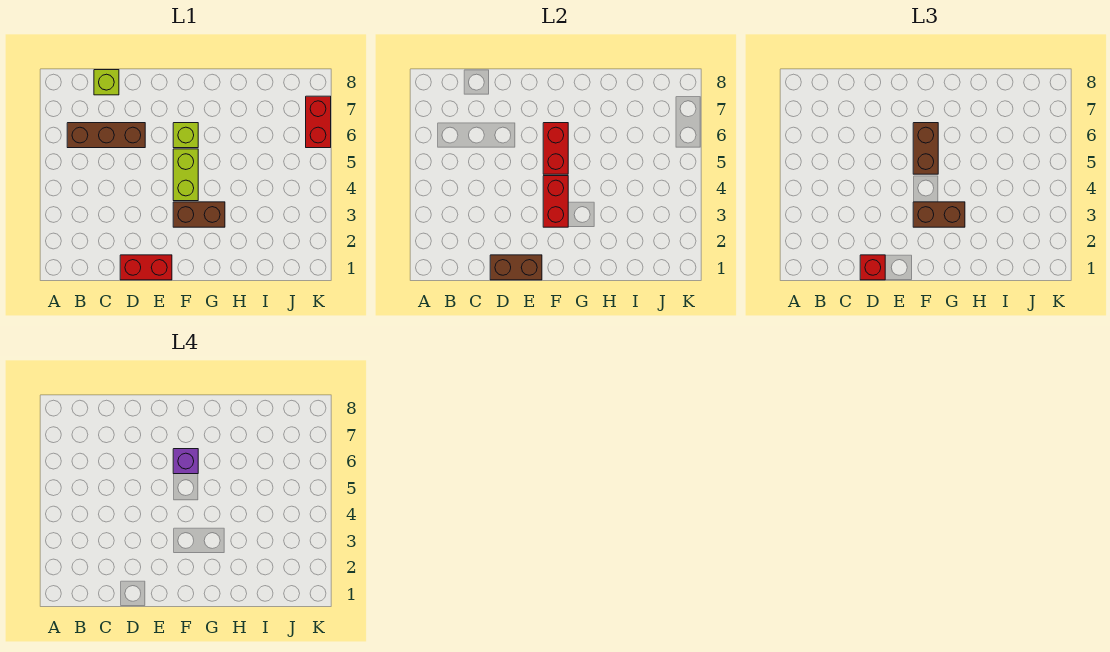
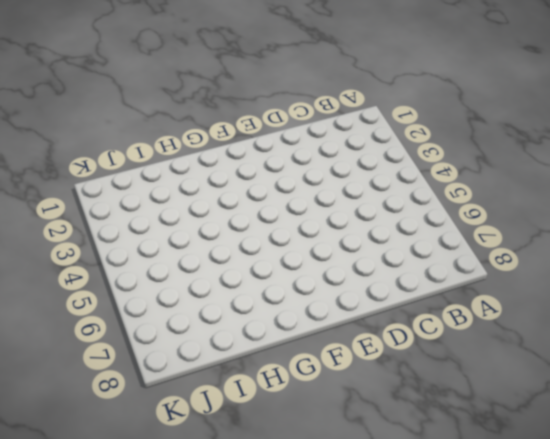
none -> brown 1x3 brick [67,123,145,148]
none -> lime 1x1 brick [94,70,119,95]
none -> red 1x2 brick [120,255,172,280]

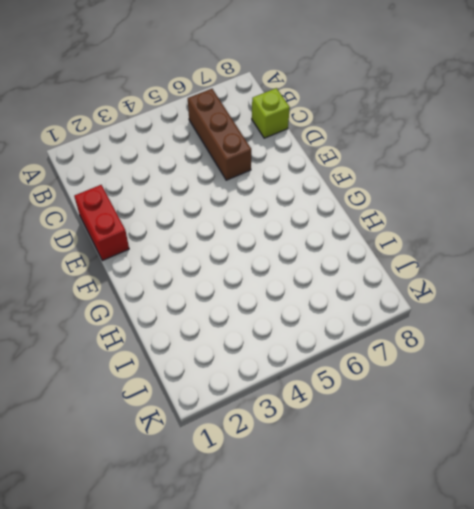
none -> brown 1x2 brick [173,202,225,227]
none -> lime 1x2 brick [173,149,198,201]
none -> lime 1x1 brick [173,123,198,148]

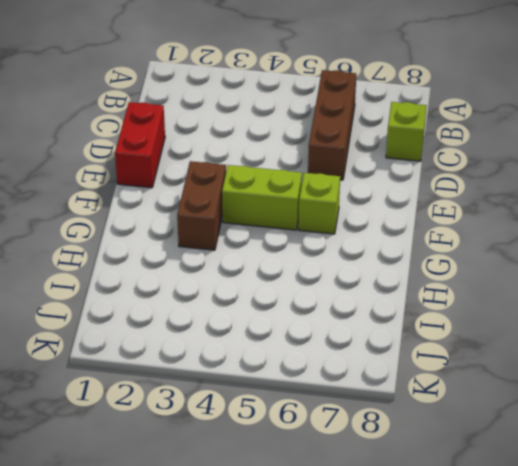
none -> red 1x2 brick [306,96,331,148]
none -> brown 1x2 brick [490,255,542,280]
none -> red 1x2 brick [543,176,568,227]

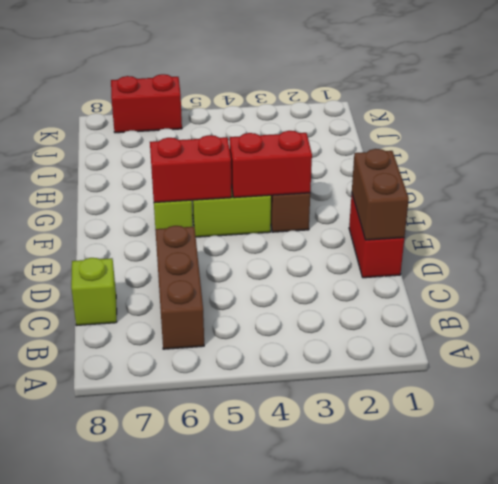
none -> red 1x1 brick [860,255,885,280]
none -> brown 1x2 brick [913,202,965,227]
none -> brown 1x2 brick [913,123,938,174]

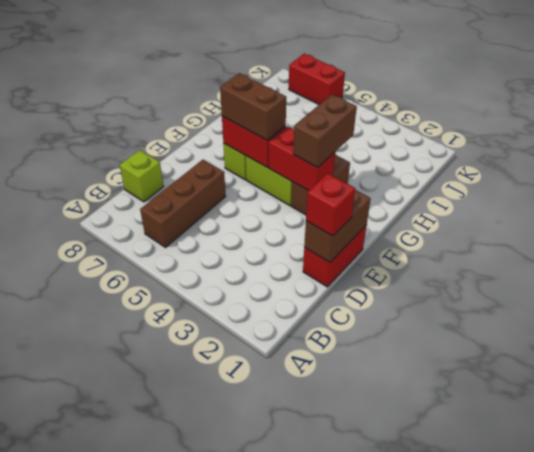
none -> purple 1x1 brick [173,449,198,474]

